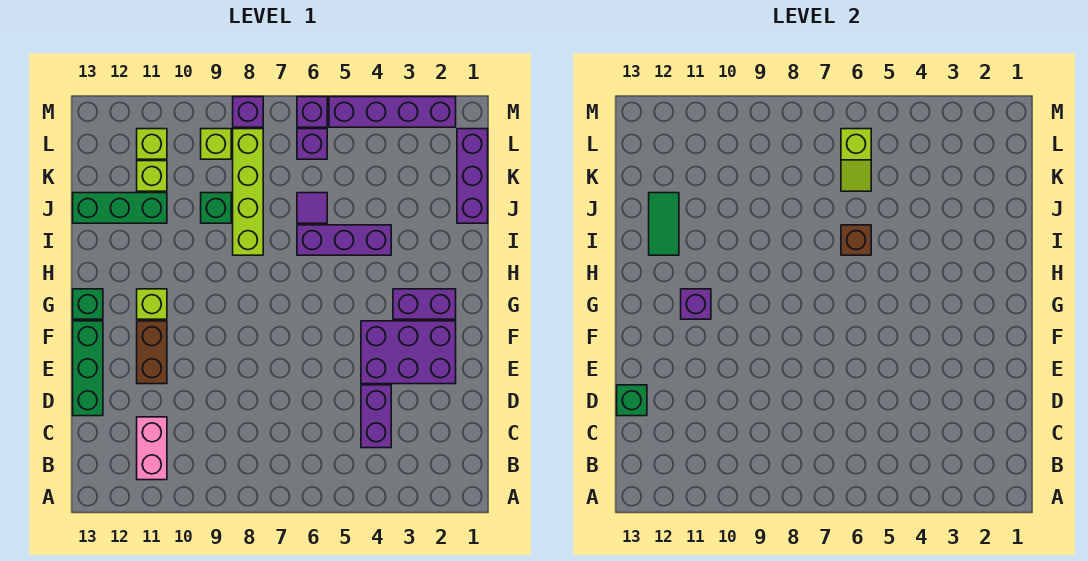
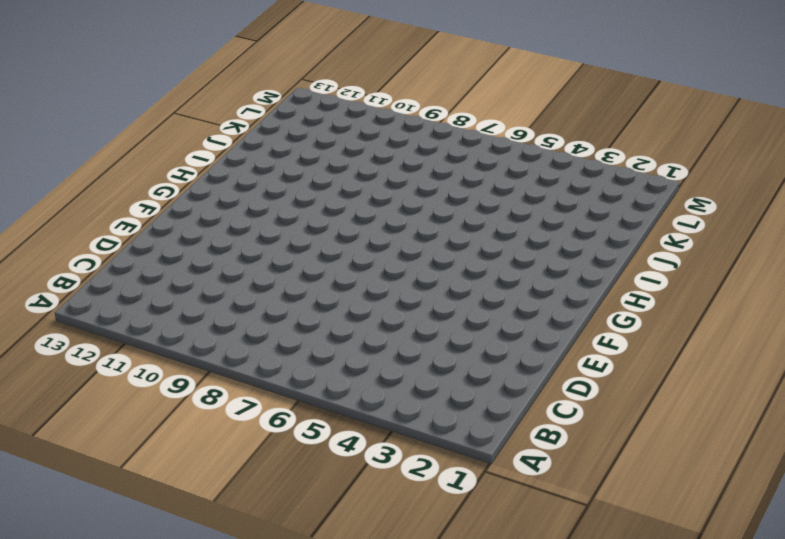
none -> pink 1x2 brick [137,417,167,480]
none -> purple 1x2 brick [361,385,391,448]
none -> green 1x3 brick [73,321,103,416]

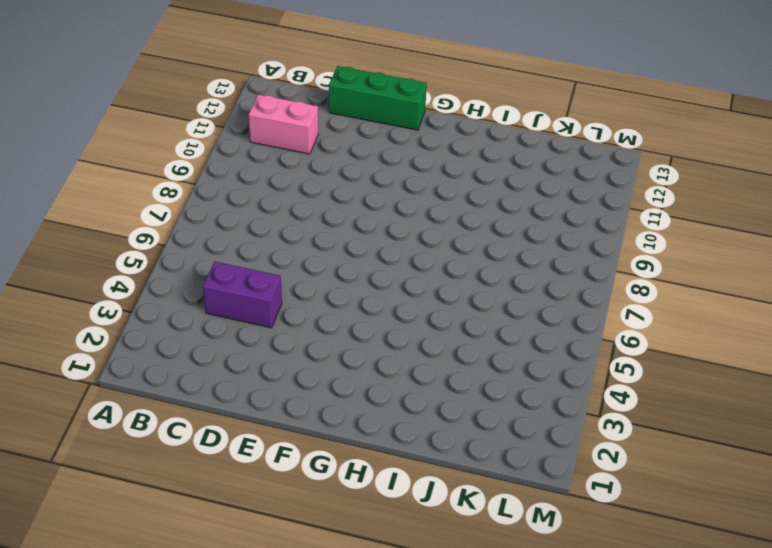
none -> purple 2x3 brick [361,321,456,384]
none -> brown 1x2 brick [137,321,167,384]
none -> purple 1x2 brick [393,289,456,319]

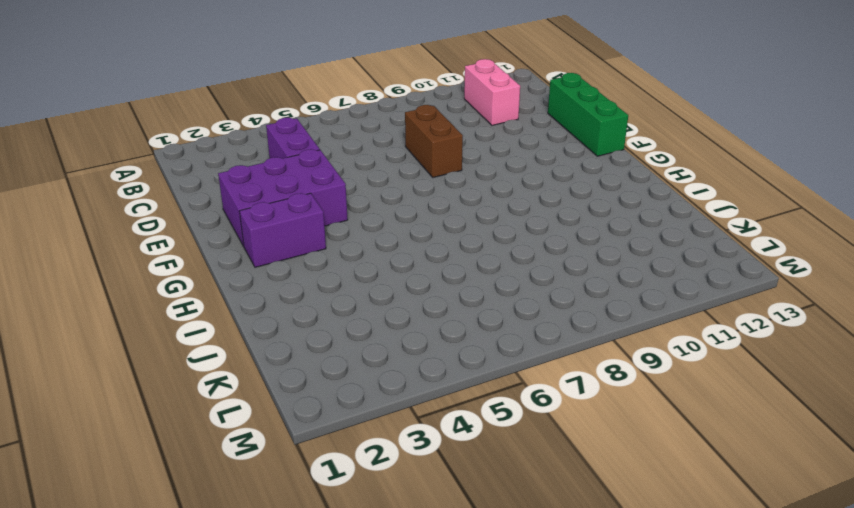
brown 1x2 brick [405,105,463,177] -> brown 1x2 brick moved to [137,321,167,384]
none -> lime 1x1 brick [137,289,167,319]
none -> green 1x1 brick [73,289,103,319]
none -> purple 1x3 brick [297,225,391,255]

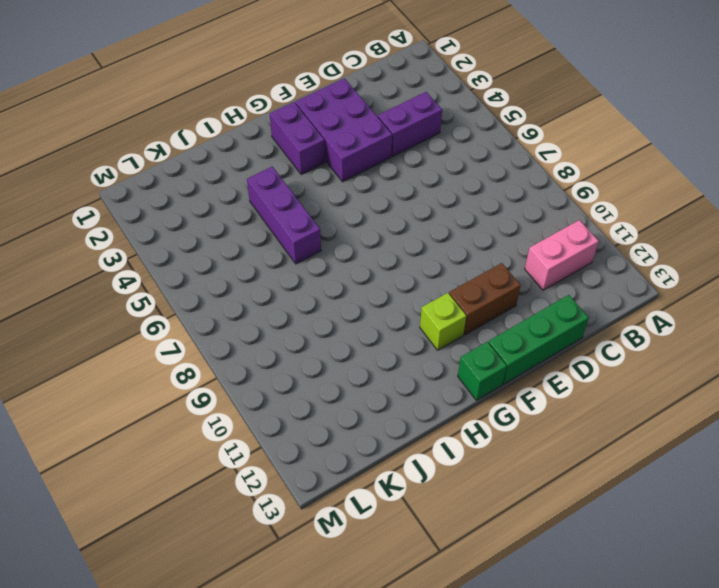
none -> lime 1x4 brick [233,129,263,255]
none -> purple 1x3 brick [457,129,488,223]
none -> purple 1x1 tile [297,193,327,223]

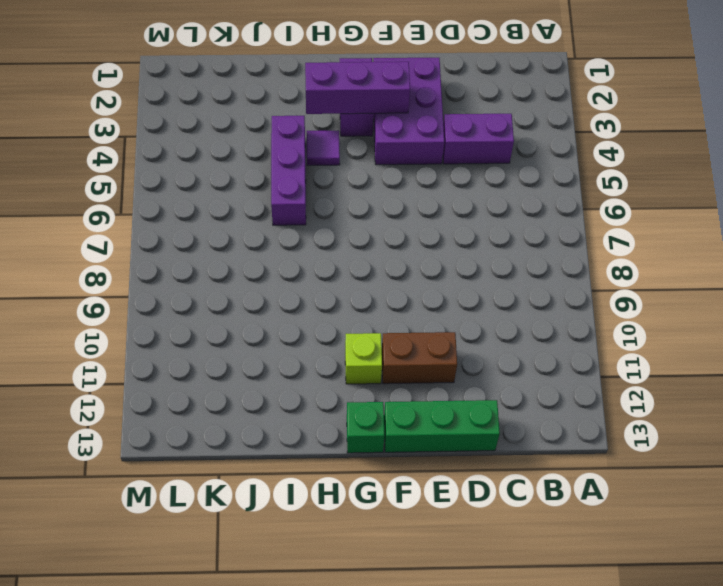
purple 1x3 brick [305,62,410,114] -> purple 1x3 brick moved to [457,129,488,223]
purple 1x1 tile [307,131,340,165] -> purple 1x1 tile moved to [297,193,327,223]
none -> pink 1x2 brick [137,417,167,480]
none -> lime 1x4 brick [233,129,263,255]
none -> green 1x1 brick [201,193,231,223]

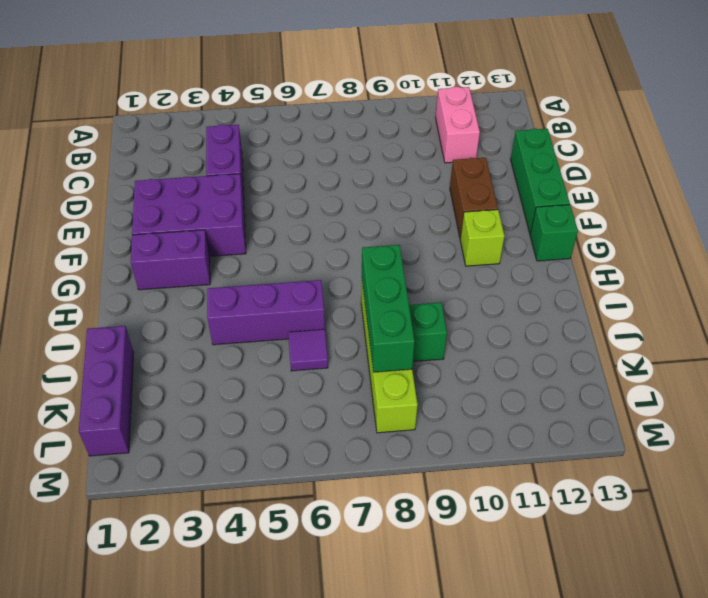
green 1x3 brick [362,245,415,372] -> green 1x3 brick turned to [73,193,167,223]
none -> lime 1x1 brick [137,161,167,191]
none -> purple 1x1 brick [297,129,327,159]
none -> lime 1x1 brick [201,129,231,159]

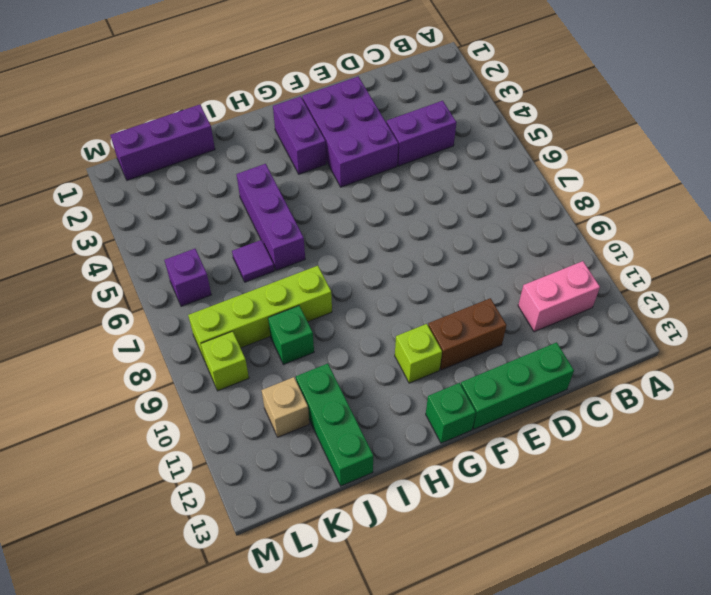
tan 1x1 brick [262,377,309,437] -> lime 1x1 brick [137,161,167,191]
none -> lime 1x1 brick [137,129,167,159]
none -> purple 1x4 brick [329,97,456,127]
none -> purple 1x1 brick [297,97,327,127]

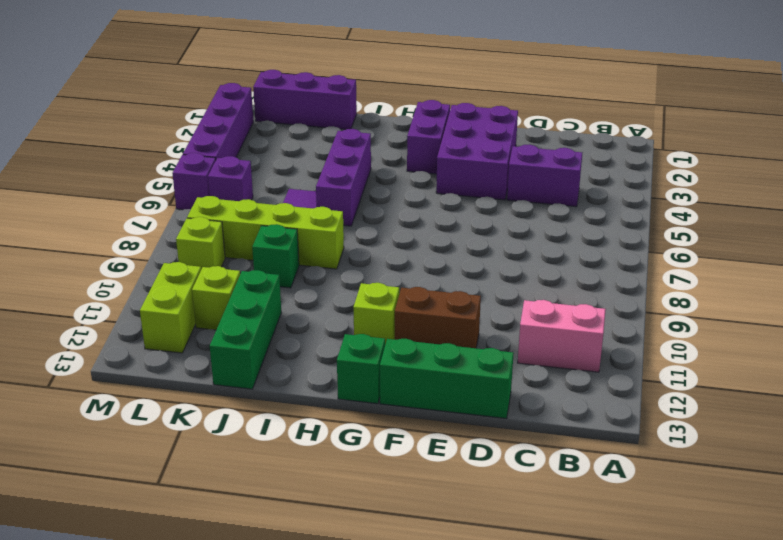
lime 1x2 brick [140,262,201,353] -> lime 1x1 brick [137,129,167,159]
none -> purple 1x1 brick [233,97,263,127]
none -> green 1x1 brick [617,385,647,416]
none -> purple 1x1 brick [681,289,711,319]

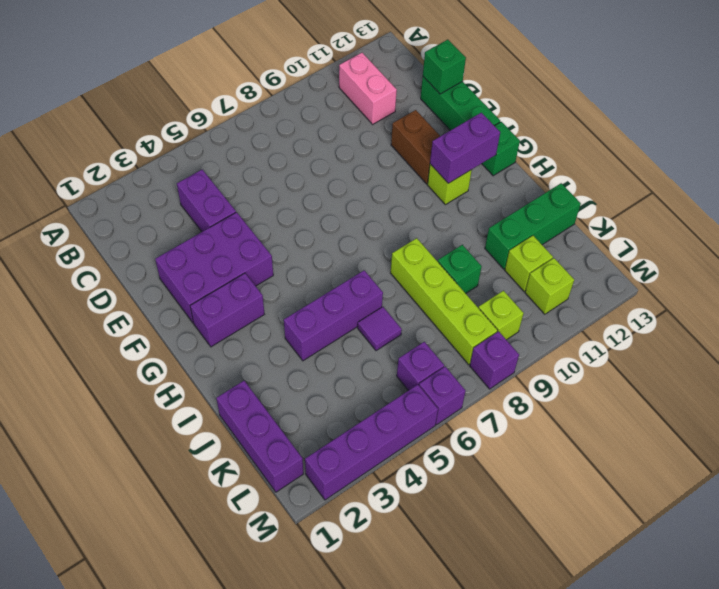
purple 1x2 brick [430,113,500,183] -> purple 1x1 brick [681,289,711,319]
none -> brown 1x1 brick [841,225,871,255]
none -> green 1x2 tile [649,193,679,255]
none -> lime 1x2 slope [841,129,871,191]

